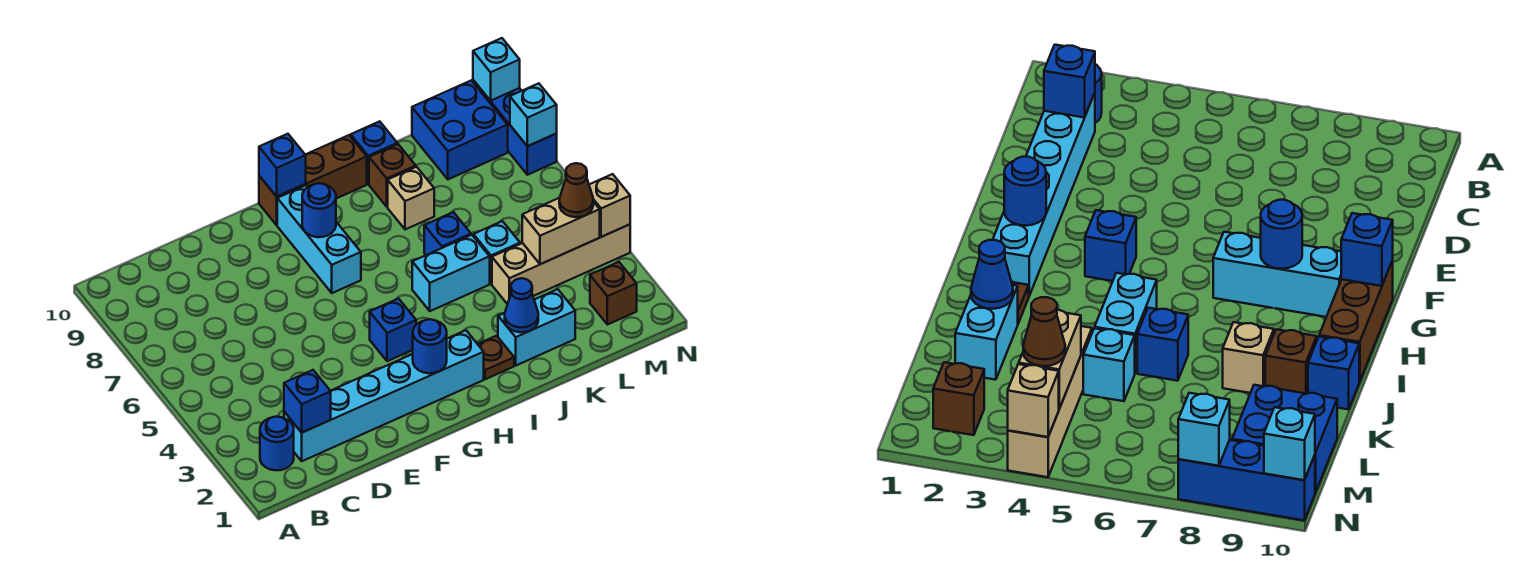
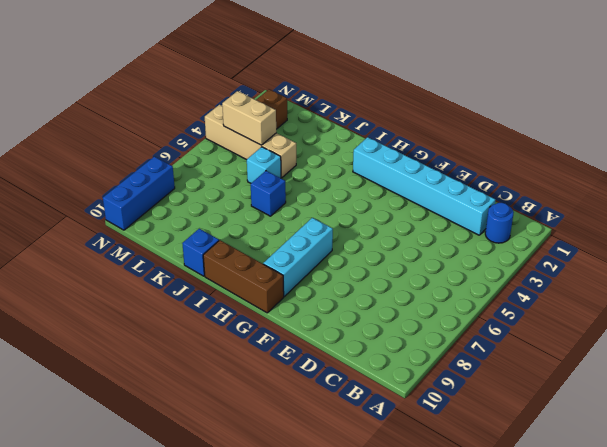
none -> blue 1x1 brick [370,299,416,361]
none -> brown 1x1 plate [478,336,514,379]
none -> cyan 1x2 brick [412,235,490,311]

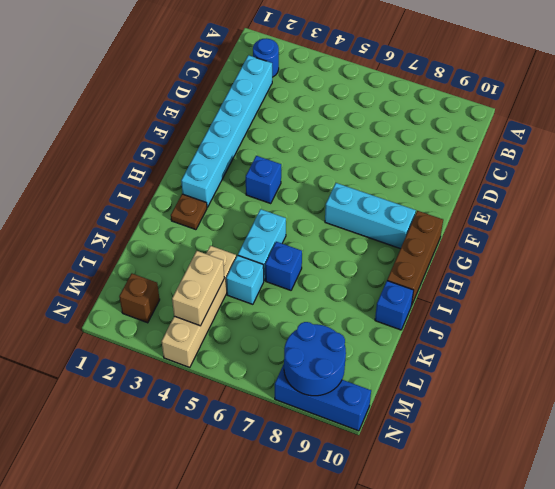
blue 2x2 round brick [284,322,346,396] -> cyan 1x1 brick [510,83,557,146]
none -> cyan 1x2 brick [498,289,575,365]
none -> tan 1x1 brick [388,167,434,230]
none -> brown 1x1 brick [369,144,416,207]

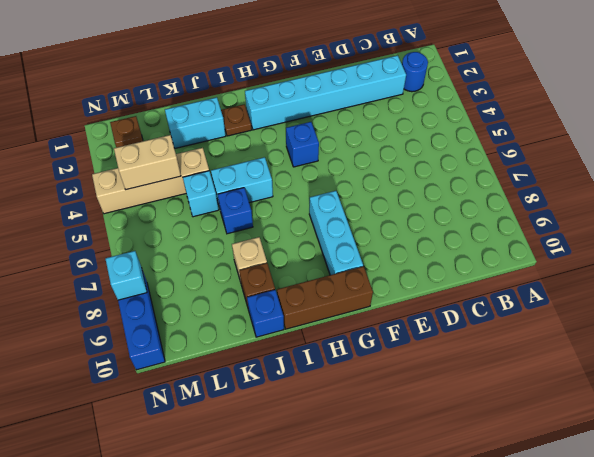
none -> blue 2x2 brick [412,80,508,179]
none -> blue 1x1 brick [284,370,331,433]
none -> blue 1x1 round brick [413,319,447,373]

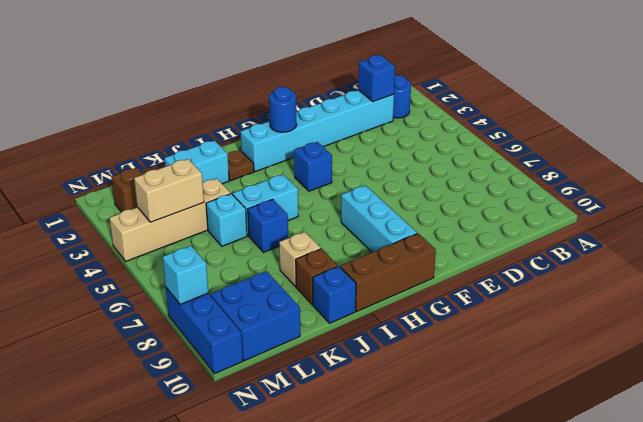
none -> blue 1x1 round brick [302,183,336,237]
none -> blue 1x1 brick [259,134,306,197]
none -> blue 1x1 cone [505,278,538,332]

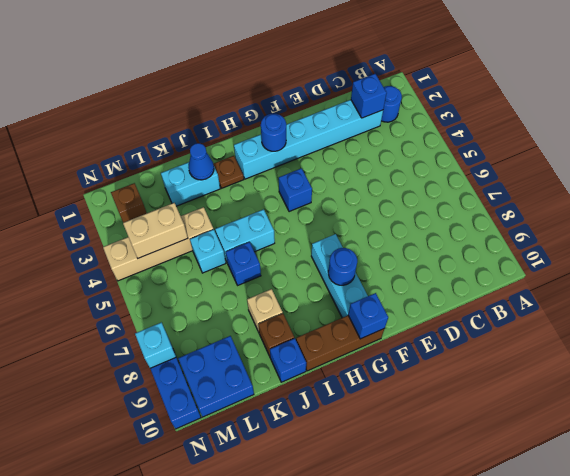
none -> tan 1x1 brick [589,174,630,237]
none -> cyan 1x1 brick [473,38,520,101]
none -> brown 1x1 cone [559,163,593,217]

